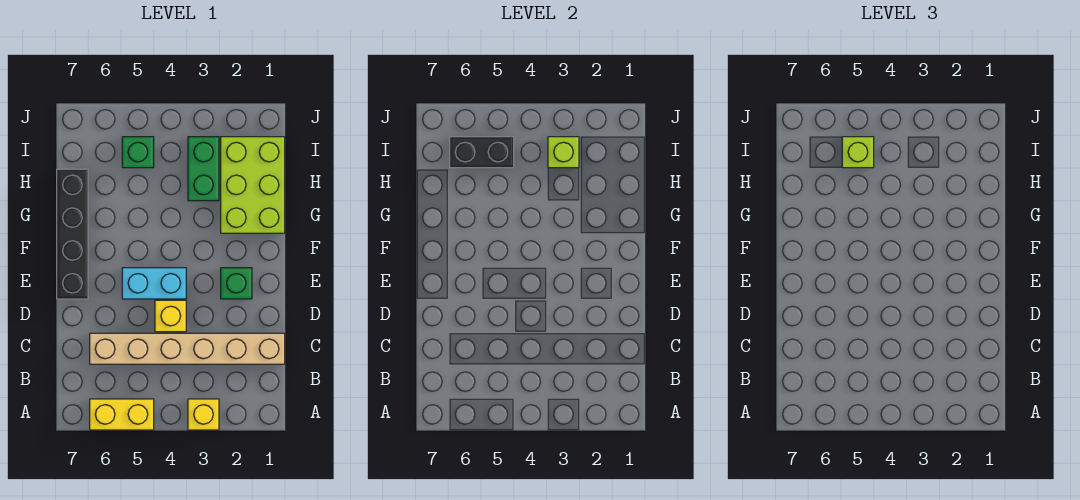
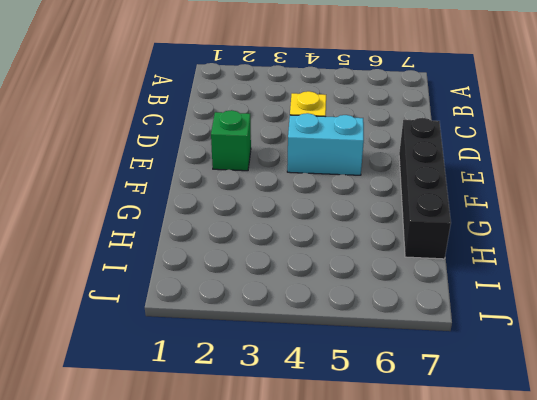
none -> yellow 1x1 brick [188,399,219,430]
none -> yellow 1x2 brick [90,399,154,430]
none -> tan 1x6 brick [90,333,285,364]

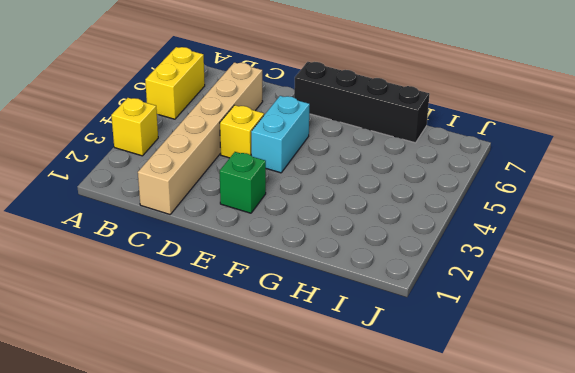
none -> lime 2x3 brick [221,137,285,233]
none -> green 1x2 brick [188,137,219,201]
none -> green 1x1 brick [122,137,154,168]

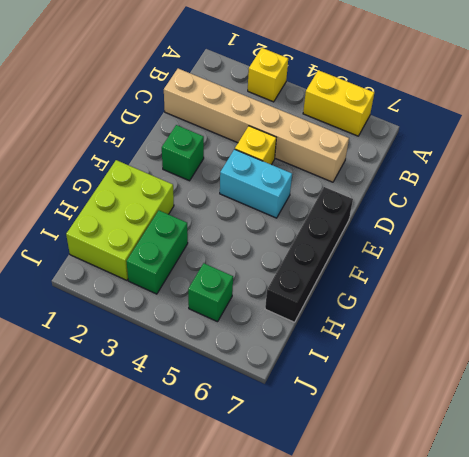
none -> lime 1x1 brick [548,137,579,168]
none -> black 1x2 brick [450,137,514,168]
none -> lime 1x1 brick [842,137,874,168]

